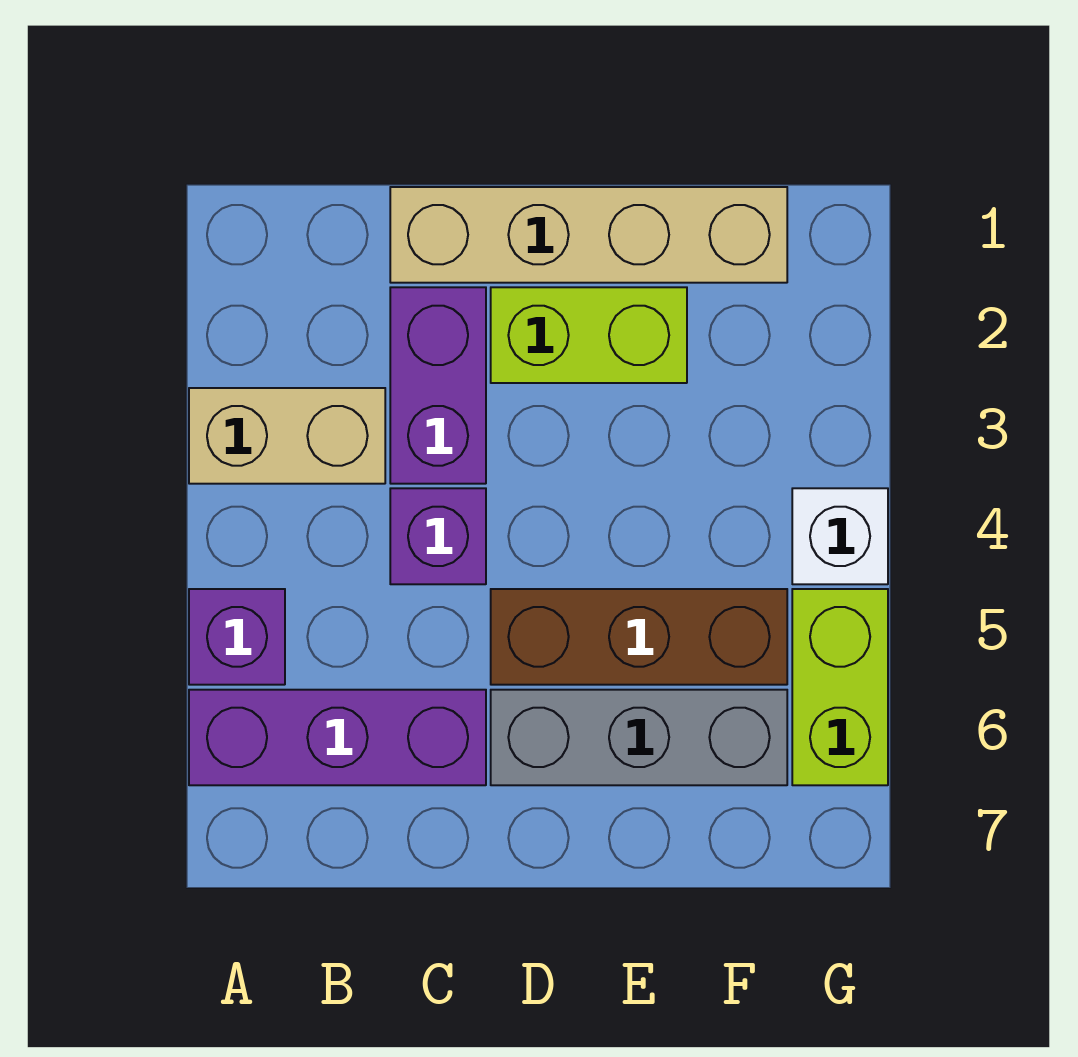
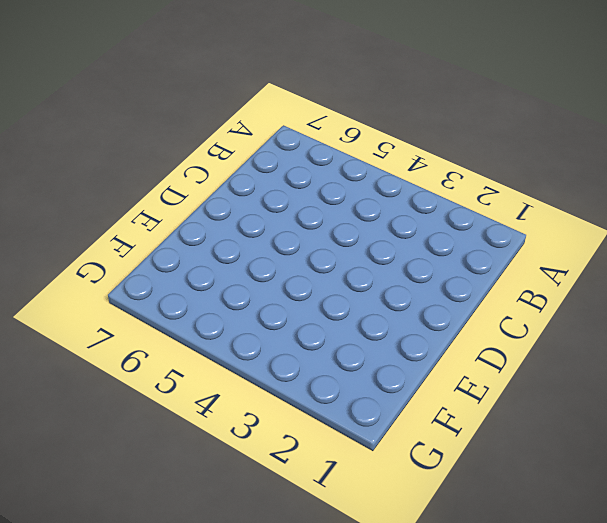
none -> tan 1x2 brick [189,388,385,484]
none -> purple 1x1 brick [189,589,285,685]

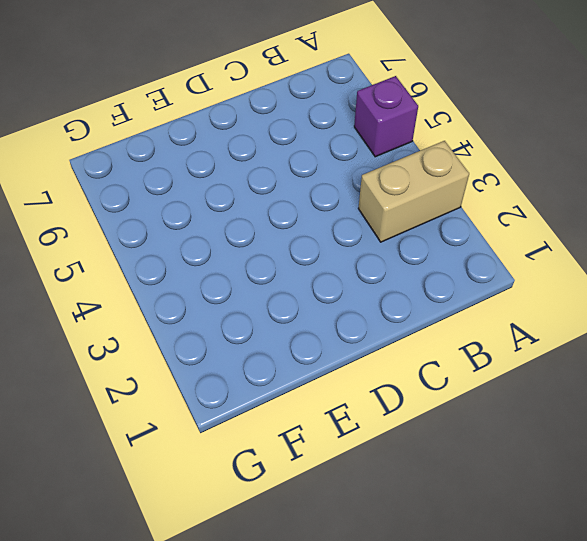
none -> purple 1x3 brick [189,690,486,785]
none -> tan 1x4 brick [390,187,787,283]

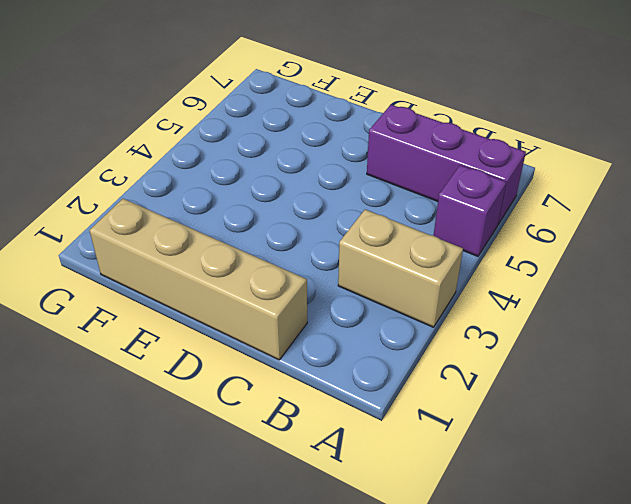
none -> purple 1x2 brick [390,287,486,484]
none -> purple 1x1 brick [390,488,486,584]

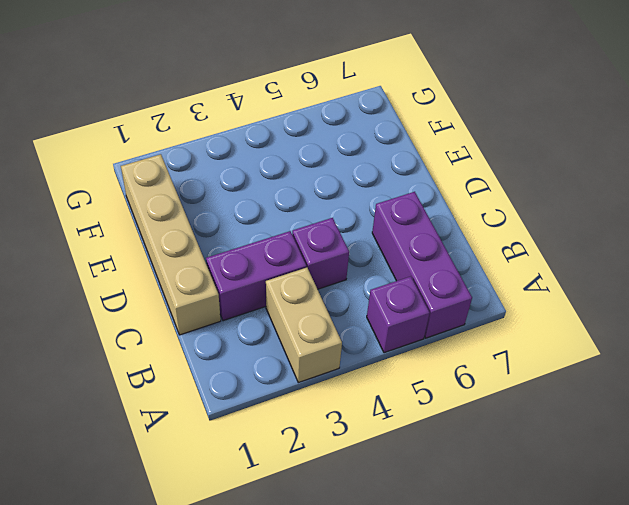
none -> lime 1x2 brick [491,287,687,383]
none -> brown 1x3 brick [491,589,787,685]

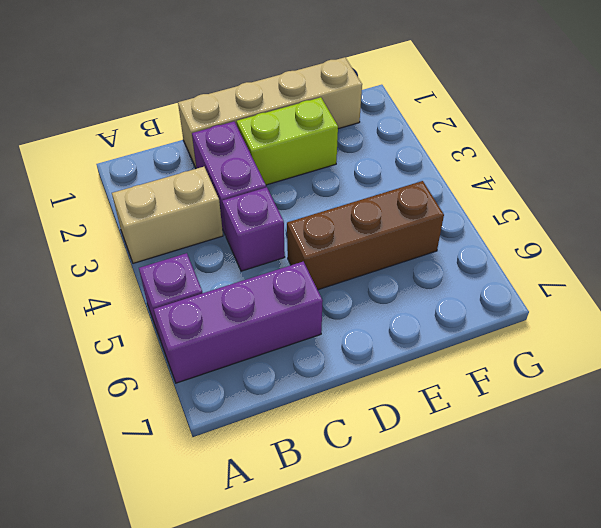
none -> grey 1x3 brick [491,690,787,785]
none -> white 1x1 brick [792,488,888,584]

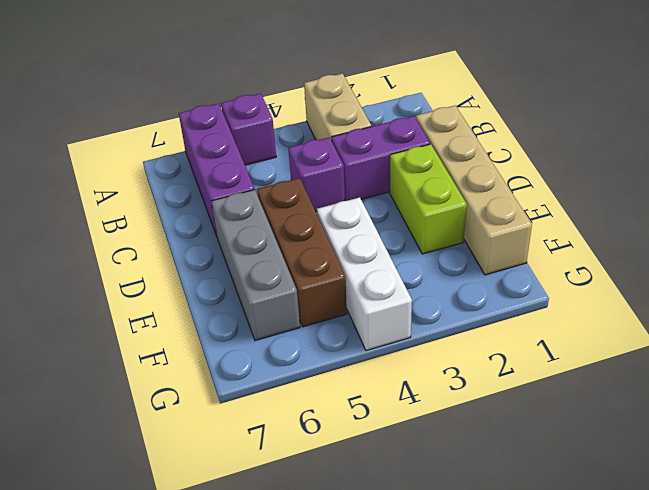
white 1x3 brick [317,197,412,351] -> white 1x1 brick [792,488,888,584]
none -> lime 1x2 brick [792,589,888,785]

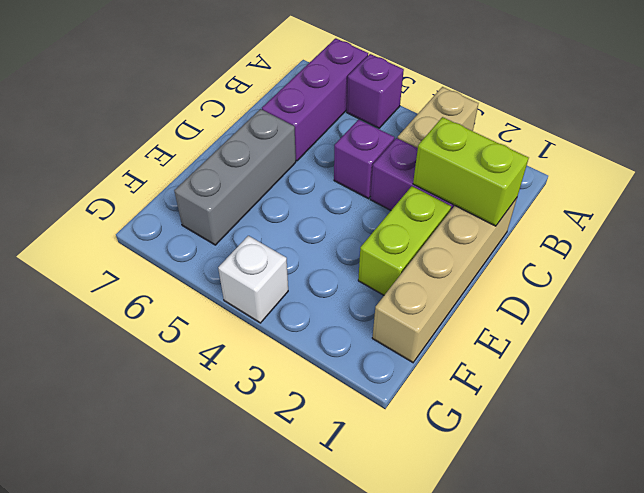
lime 1x2 brick [413,117,529,226] -> lime 1x2 brick moved to [792,589,888,785]
none -> brown 1x3 brick [491,589,787,685]

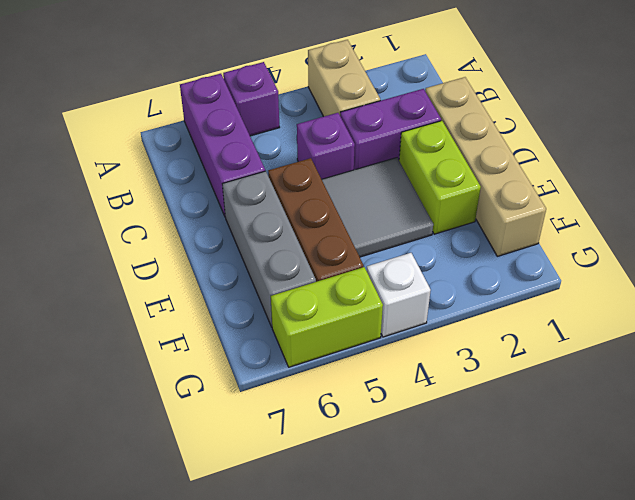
grey 2x2 tile [322,158,433,257] -> none

